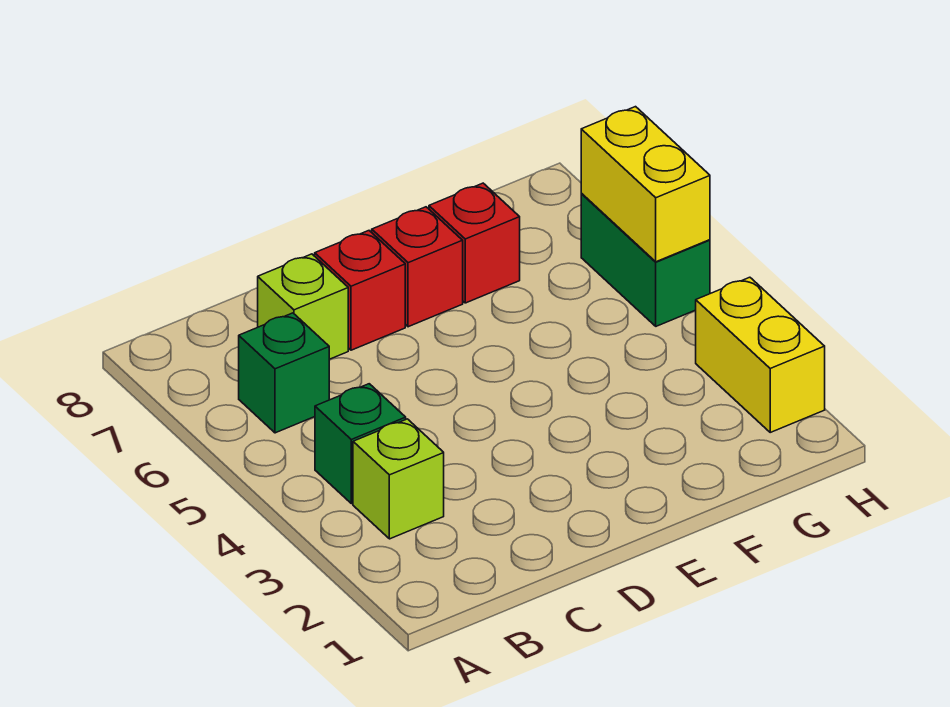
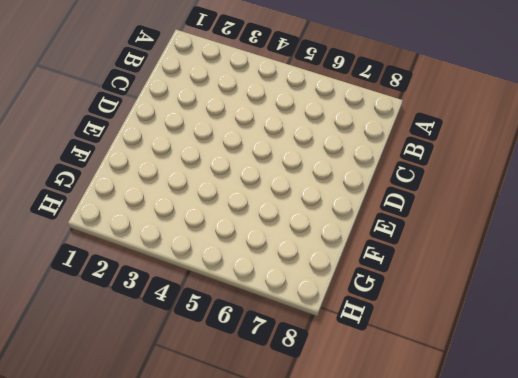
none -> lime 1x1 brick [353,419,444,539]
none -> green 1x1 brick [315,384,406,504]

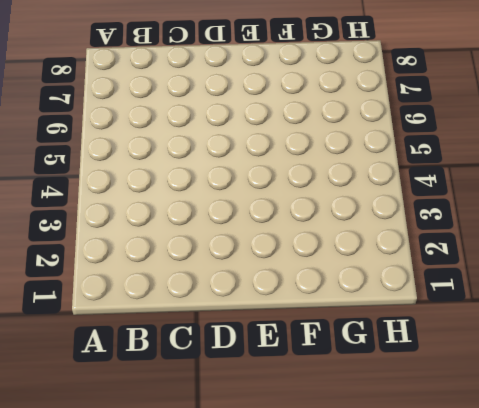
none -> lime 1x1 brick [353,419,444,539]
none -> green 1x1 brick [315,384,406,504]

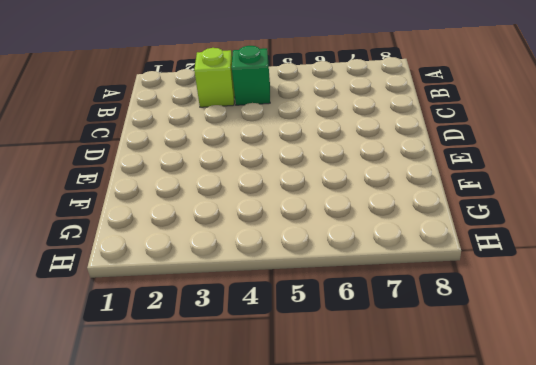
none -> green 1x1 brick [239,313,329,433]
none -> lime 1x1 brick [258,254,348,359]

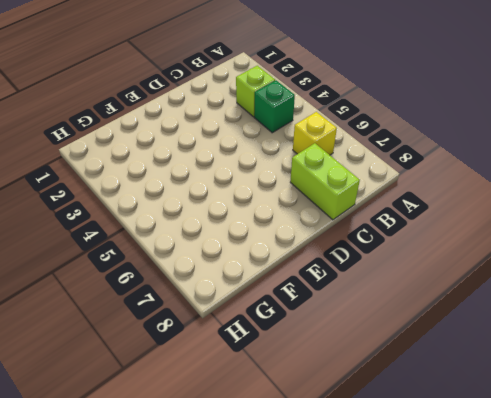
yellow 1x1 brick [293,112,337,155] -> green 1x1 brick [239,313,329,433]
lime 1x2 brick [290,143,360,220] -> lime 1x1 brick [258,254,348,359]
none -> red 1x1 brick [315,231,405,350]
none -> red 1x1 brick [372,207,463,327]

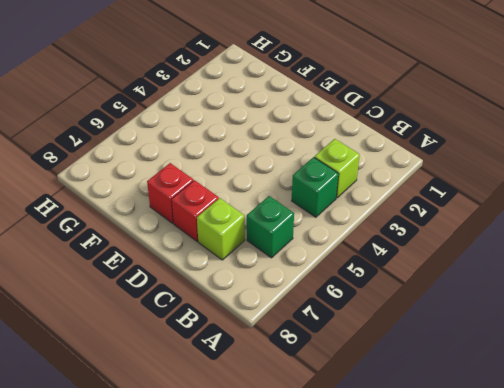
none -> red 1x1 brick [429,183,520,303]
none -> yellow 1x2 brick [696,277,825,432]

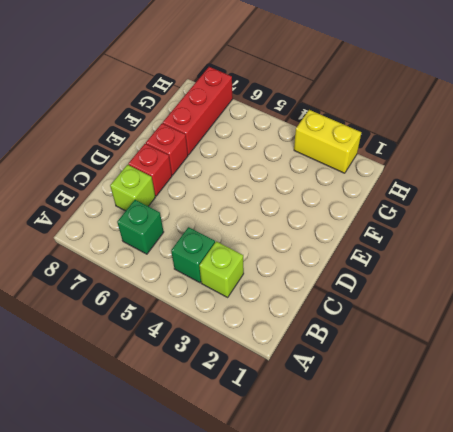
red 1x3 brick [163,67,233,155] -> red 1x1 brick [429,183,520,303]
none -> green 1x2 brick [581,194,710,326]
none -> yellow 1x2 brick [581,107,710,262]

